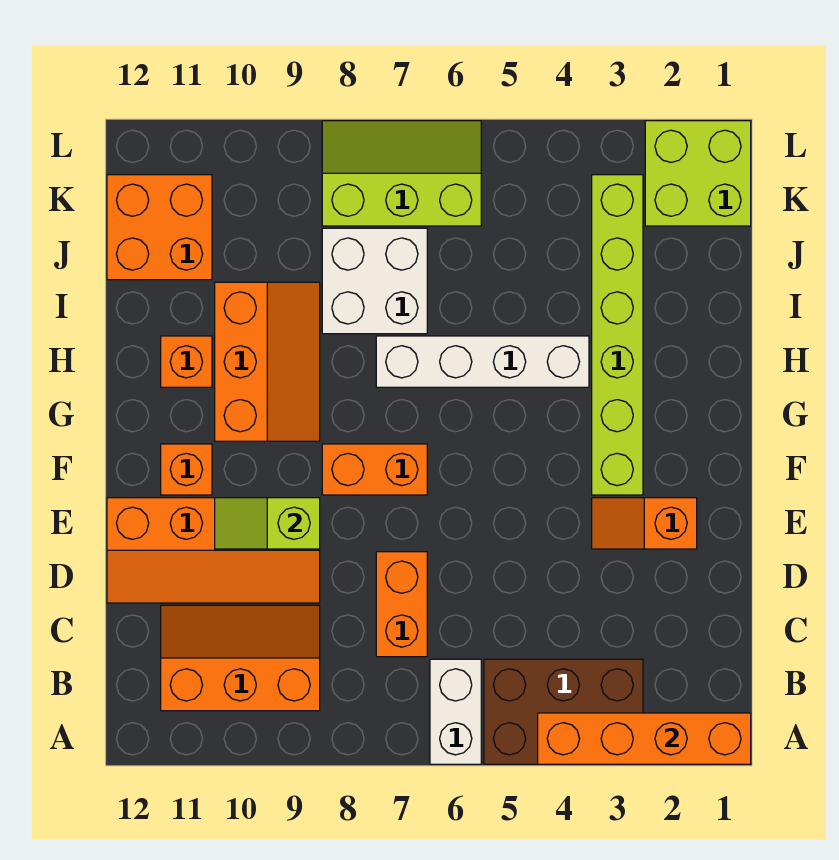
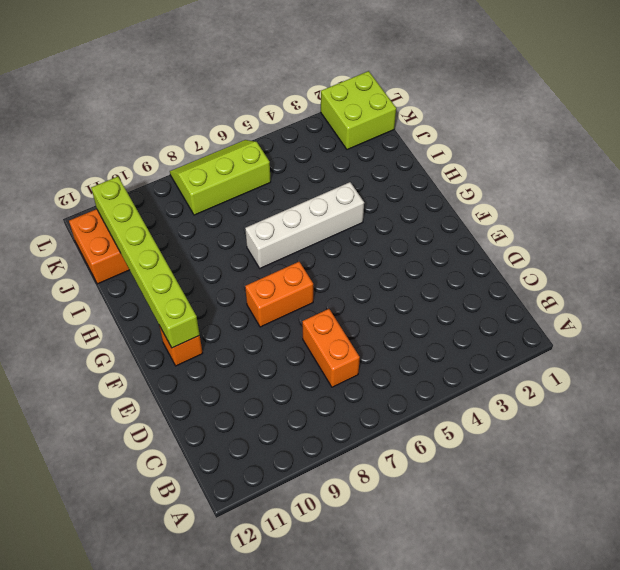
lime 1x6 brick [91,177,200,348] -> lime 1x6 brick moved to [592,175,643,495]
none -> brown 2x3 brick [484,659,643,764]
none -> white 1x2 brick [430,659,481,764]
none -> orange 2x3 slope [161,605,320,711]

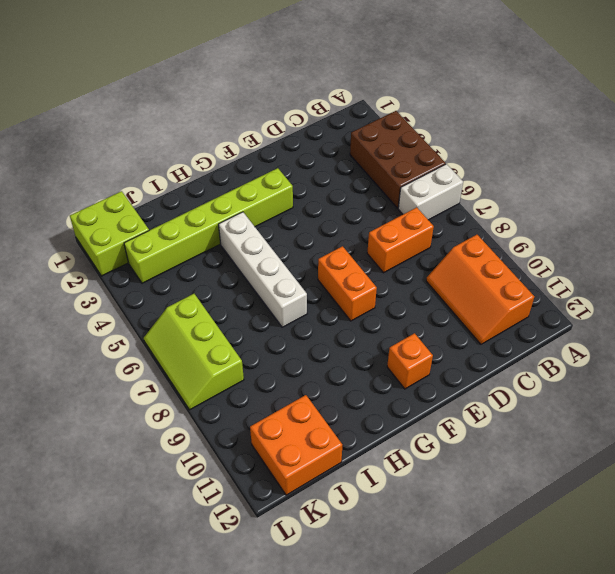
none -> orange 2x4 slope [107,498,320,603]
none -> orange 1x2 slope [592,498,697,549]
none -> orange 2x3 slope [215,282,320,441]

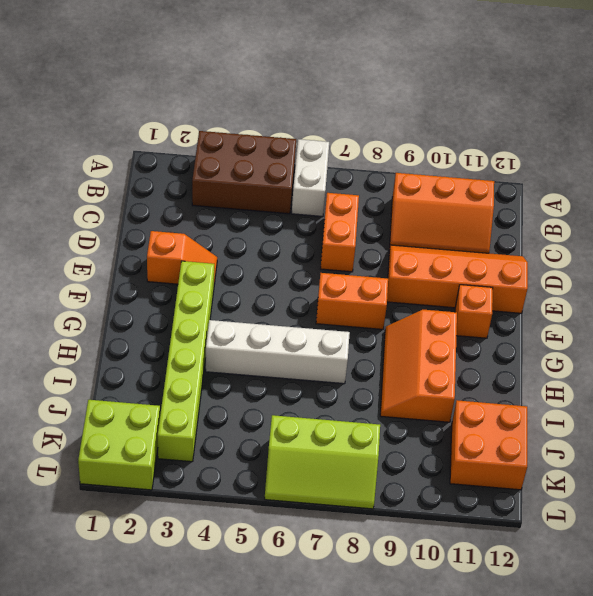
none -> orange 1x1 brick [161,336,212,387]
none -> white 2x2 brick [322,228,427,334]
none -> orange 1x4 brick [538,713,751,764]

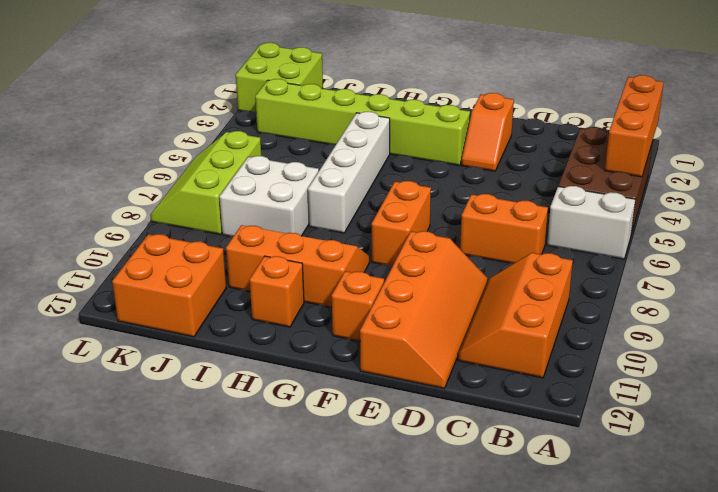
orange 1x3 brick [605,75,664,177] -> orange 1x4 brick [538,713,751,764]
none -> lime 1x2 slope [215,498,320,549]

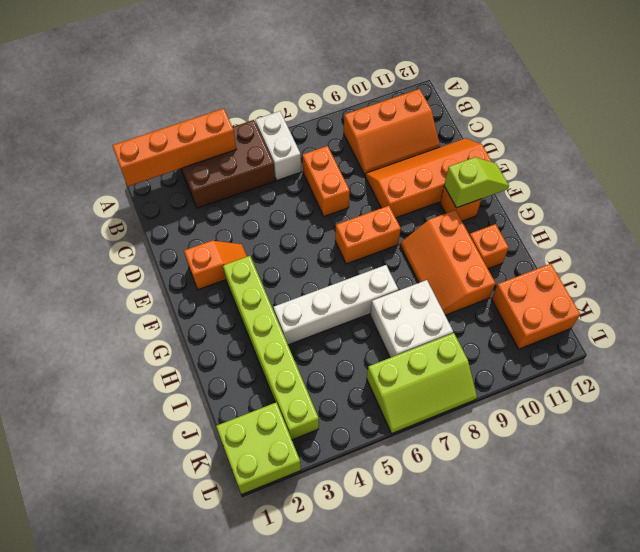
lime 1x2 slope [444,157,509,208] -> lime 1x2 slope moved to [215,498,320,549]

